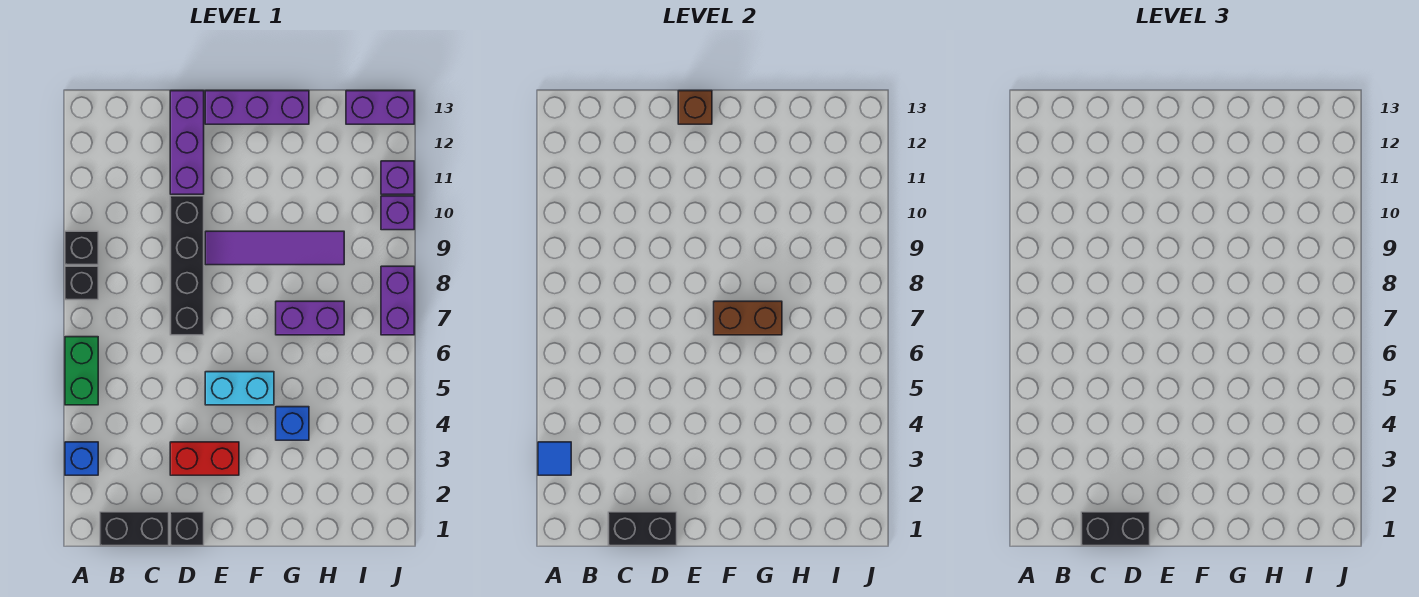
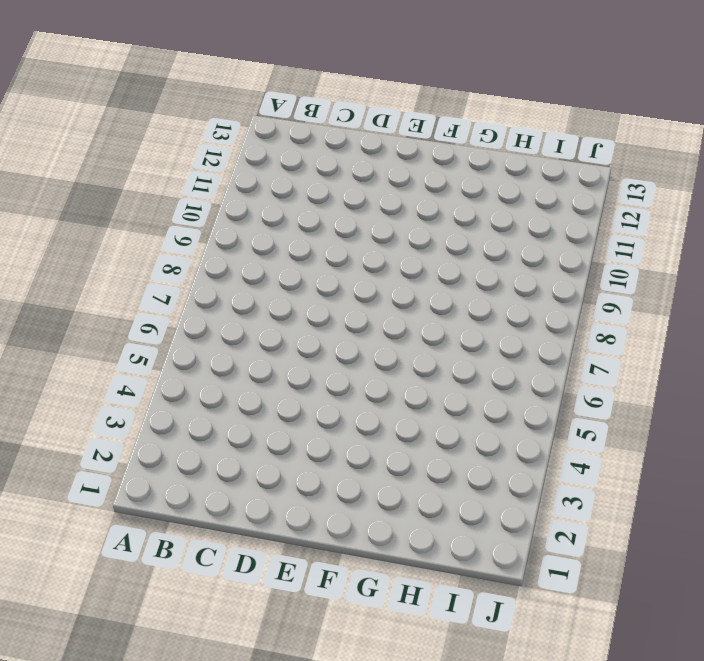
none -> blue 1x1 brick [65,442,98,475]
none -> green 1x2 brick [65,337,98,405]
none -> black 1x1 brick [65,266,98,300]

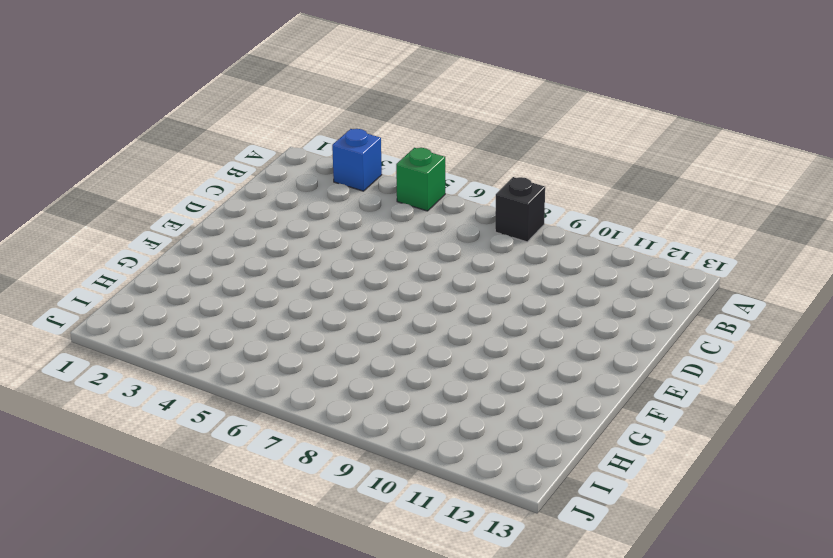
green 1x1 brick [396,148,445,211] -> green 1x2 brick [65,337,98,405]
none -> black 1x1 brick [65,231,98,265]
none -> black 1x2 brick [100,512,169,546]
none -> black 1x1 brick [170,512,204,546]

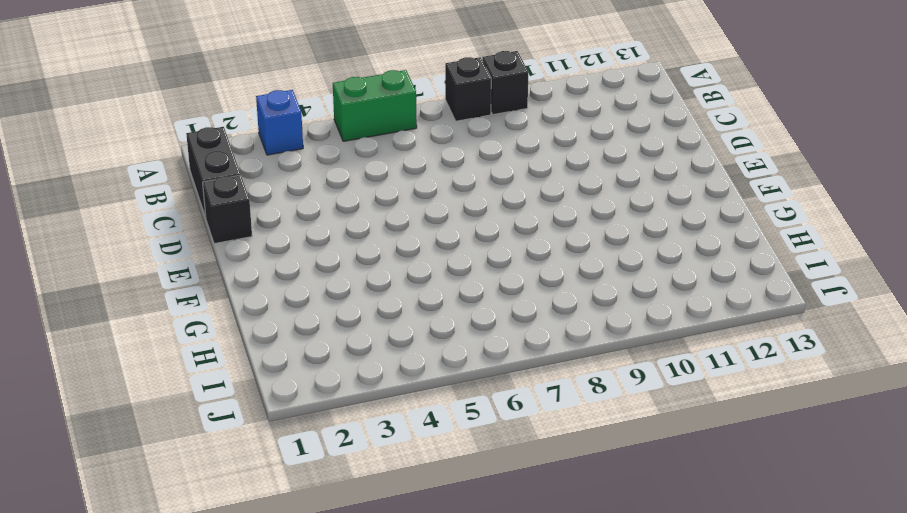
none -> red 1x2 brick [170,442,239,475]
none -> black 1x4 brick [170,196,204,335]
none -> purple 1x3 brick [170,91,204,194]

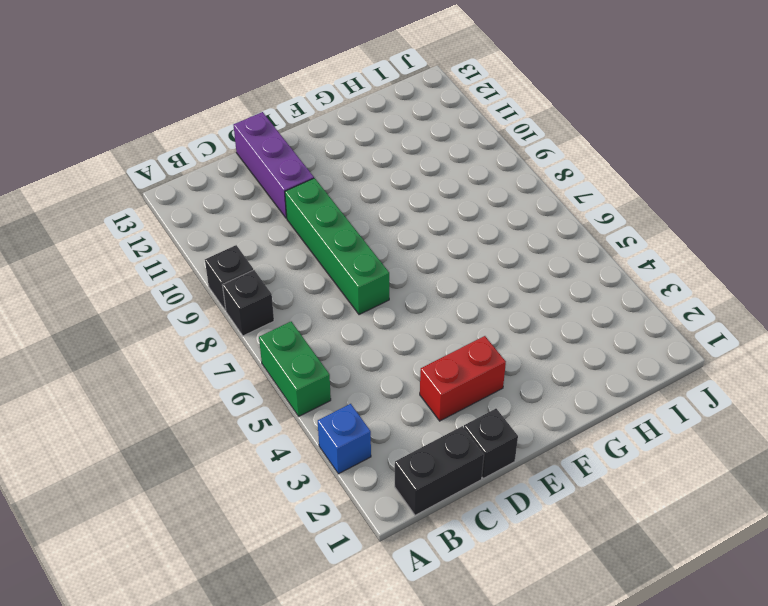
green 1x4 brick [285,178,389,315] -> black 1x4 brick [170,196,204,335]
none -> cyan 1x2 brick [205,372,274,405]
none -> purple 1x4 tile [205,231,344,265]
none -> purple 1x3 brick [205,91,309,124]

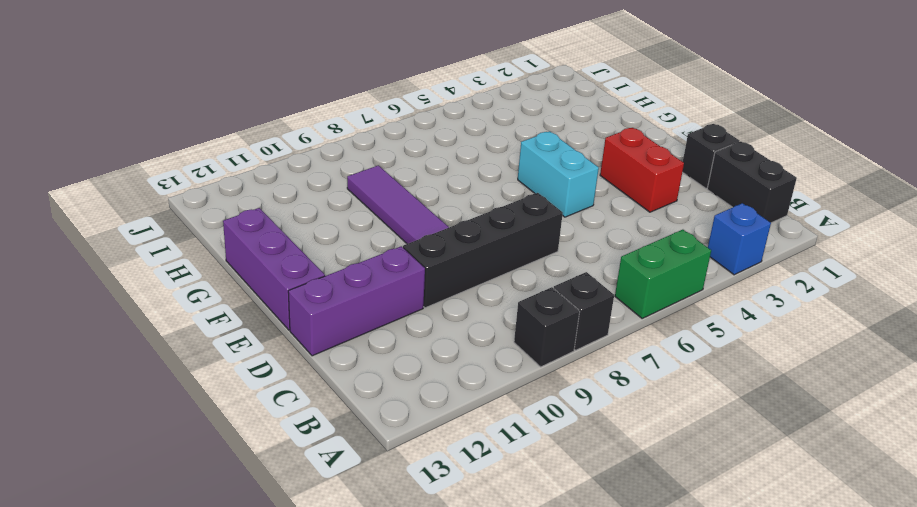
none -> blue 1x1 brick [276,407,309,440]
none -> purple 1x2 brick [276,301,344,335]
none -> purple 1x2 brick [346,91,414,124]

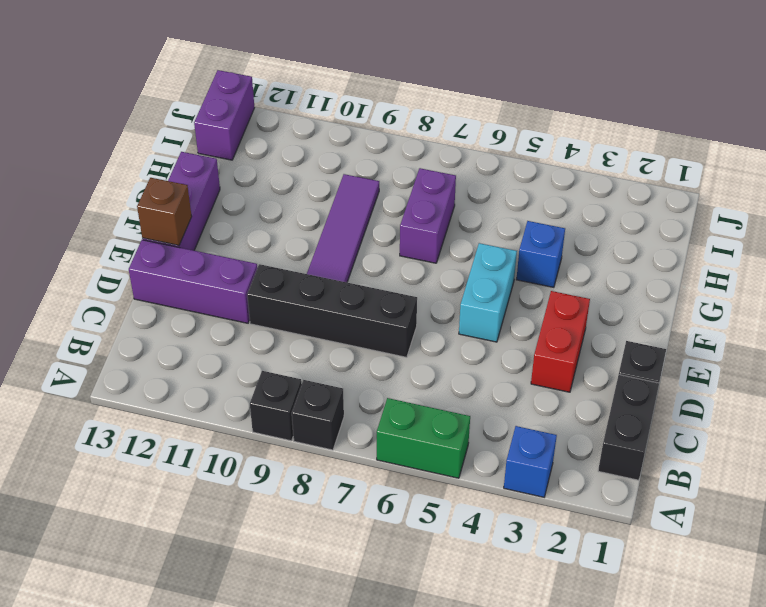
none -> purple 1x2 brick [381,266,414,335]
none -> purple 1x1 brick [381,196,414,230]
none -> purple 1x1 brick [381,161,414,194]

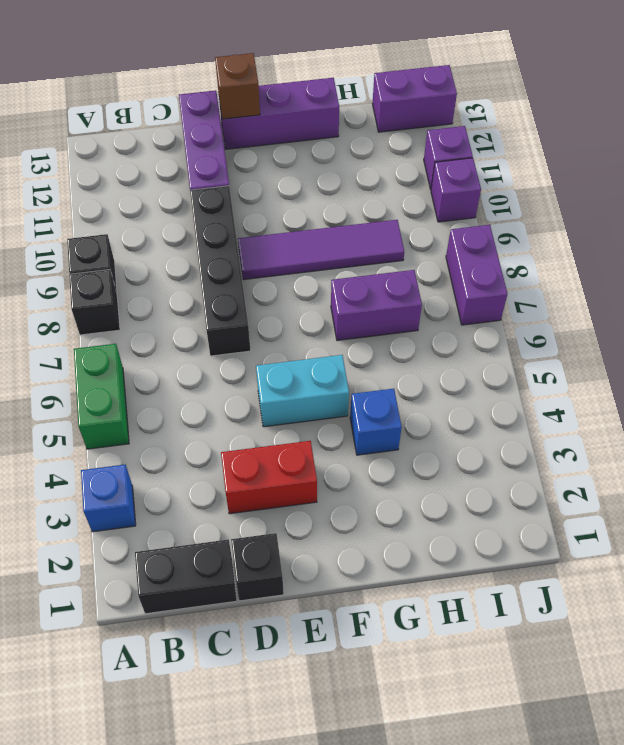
none -> blue 1x1 tile [538,442,571,475]
none -> black 1x2 brick [608,512,677,546]
none -> brown 1x2 brick [714,301,782,335]

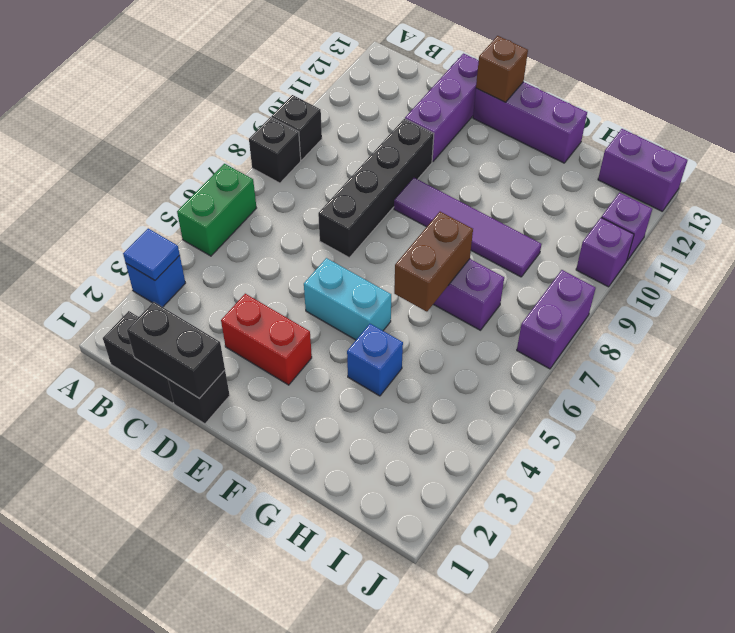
brown 1x2 brick [394,212,473,312] -> brown 1x2 brick turned to [714,301,782,335]
none -> black 1x2 brick [1081,512,1150,546]

